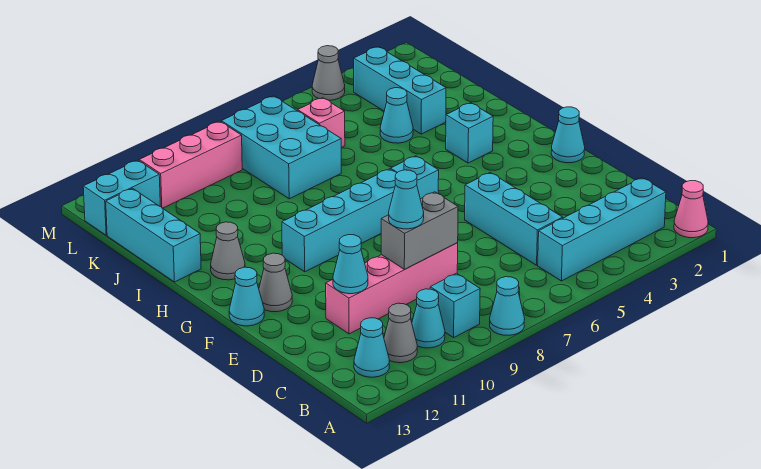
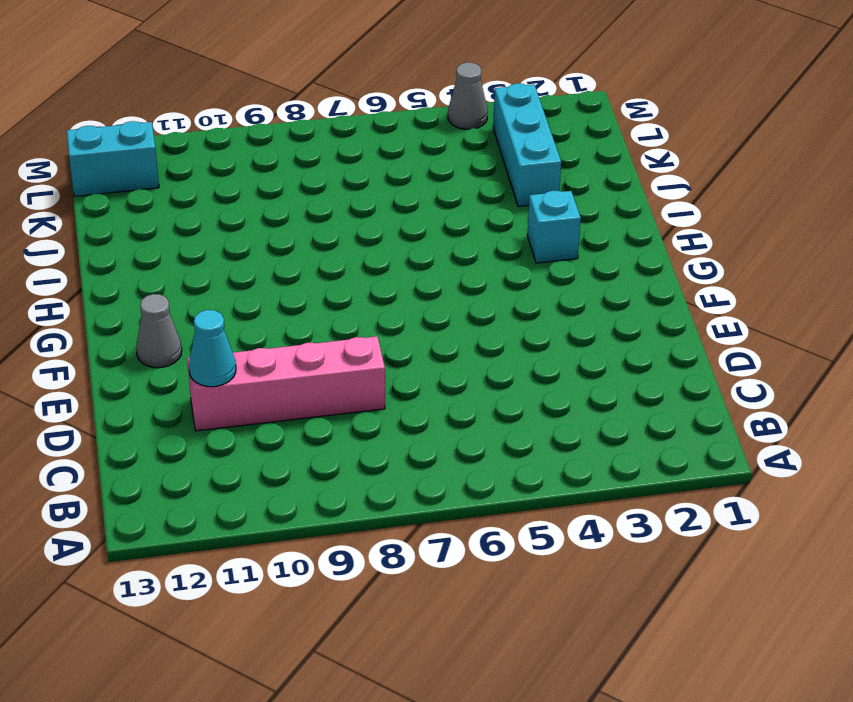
none -> pink 1x1 cone [674,181,708,238]
none -> cyan 1x1 cone [490,277,525,335]
none -> cyan 1x4 brick [538,178,666,281]

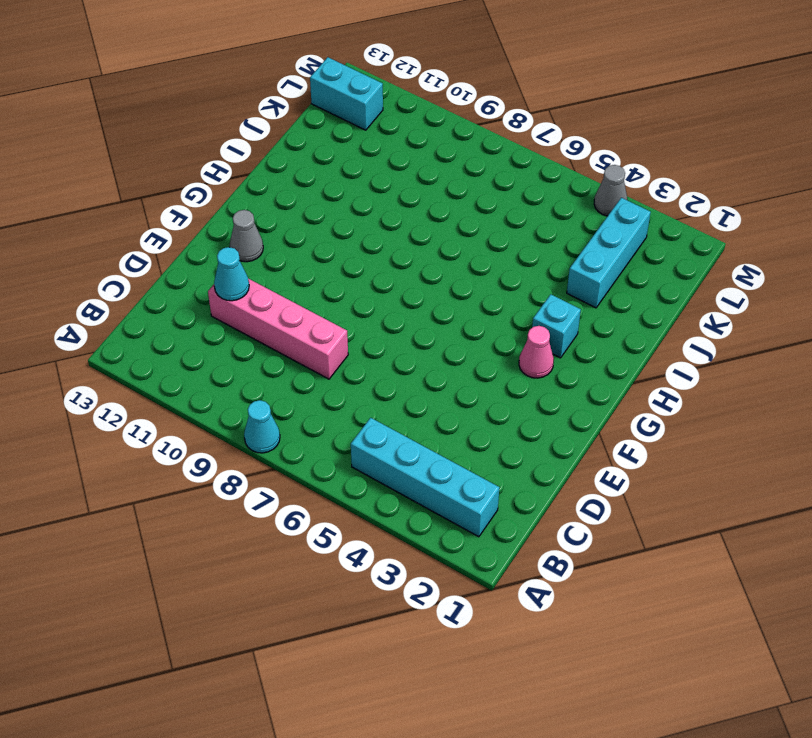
pink 1x1 cone [519,326,554,378] -> pink 1x1 cone moved to [674,181,708,238]
none -> cyan 1x1 brick [430,273,480,338]
none -> cyan 1x1 cone [412,289,445,348]
none -> grey 1x1 cone [384,303,417,363]

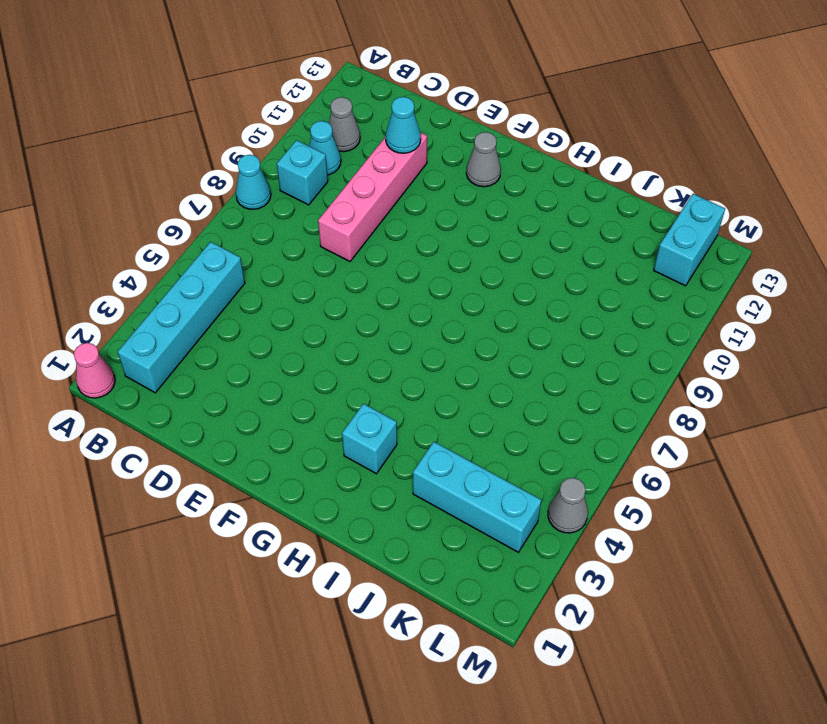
none -> cyan 1x1 cone [354,318,389,377]
none -> cyan 1x3 brick [465,172,563,265]
none -> cyan 1x1 cone [551,107,585,163]

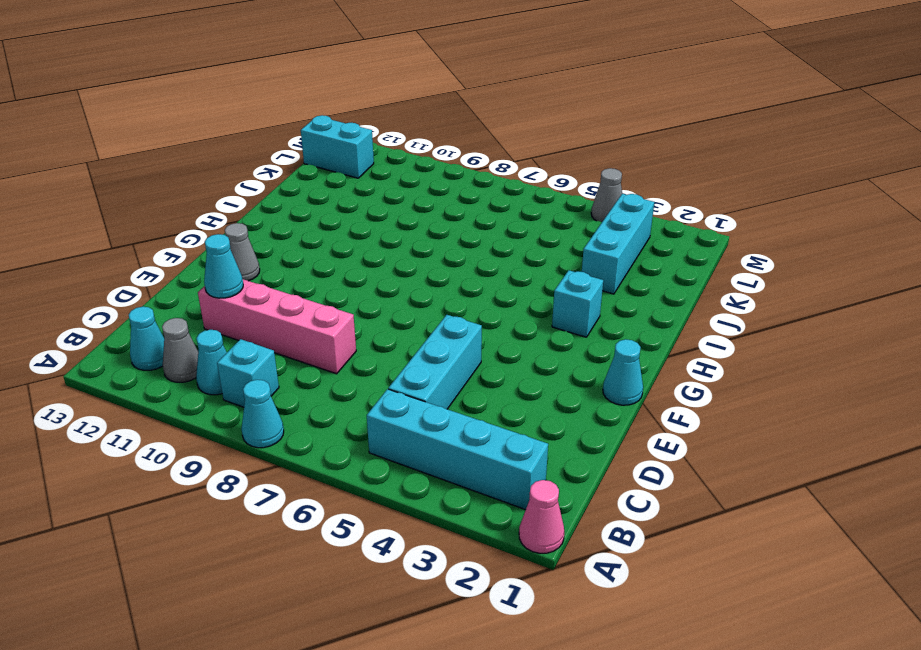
none -> cyan 1x1 cone [229,267,264,326]
none -> cyan 1x1 brick [391,156,439,199]
none -> cyan 1x4 brick [282,169,396,272]

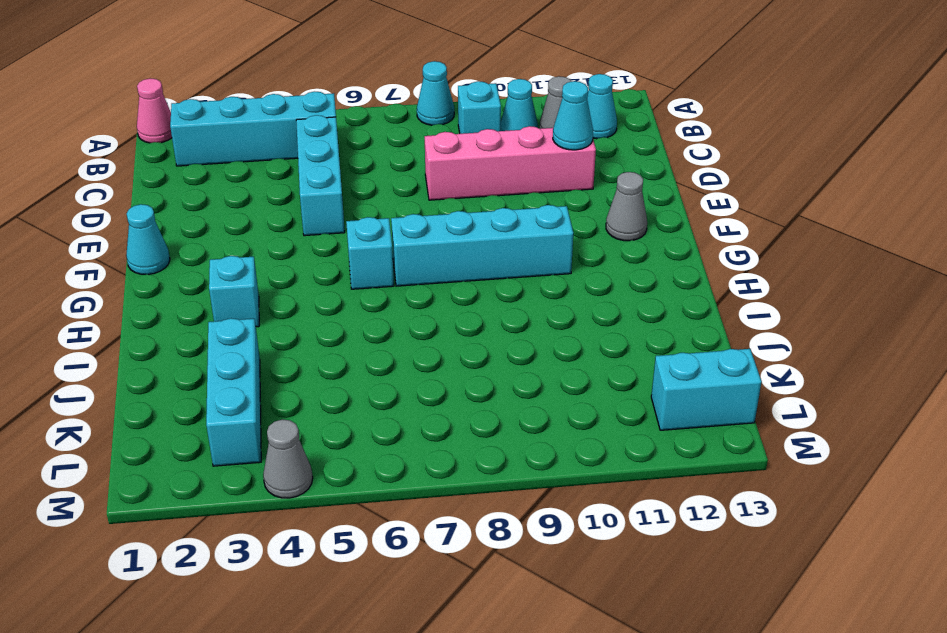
none -> cyan 1x1 cone [229,267,264,326]
none -> grey 1x1 cone [211,222,245,280]
none -> cyan 1x3 brick [106,188,201,282]

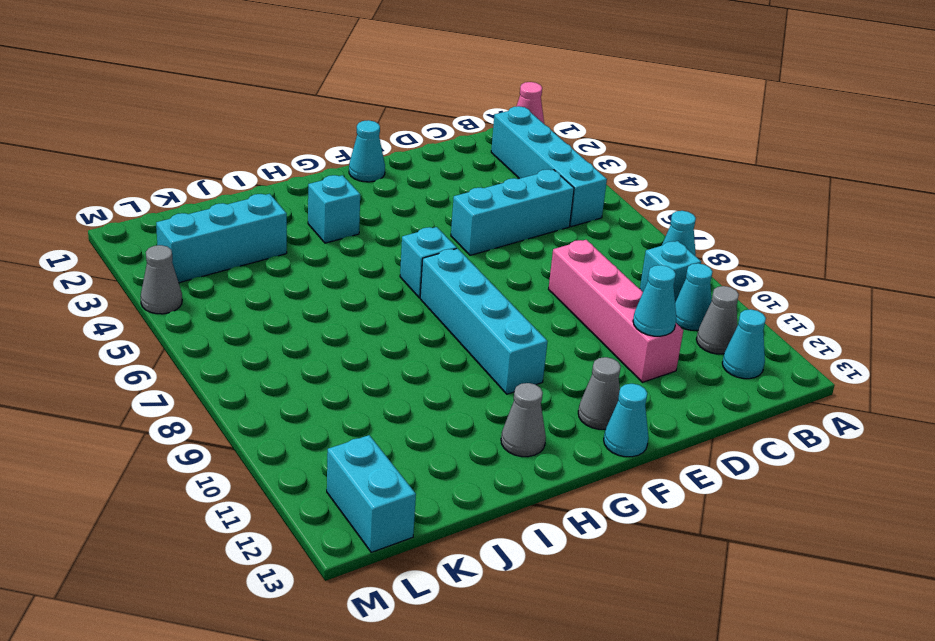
none -> cyan 1x3 brick [106,188,201,282]
none -> cyan 1x1 cone [380,88,413,143]
none -> cyan 2x3 brick [221,96,341,199]

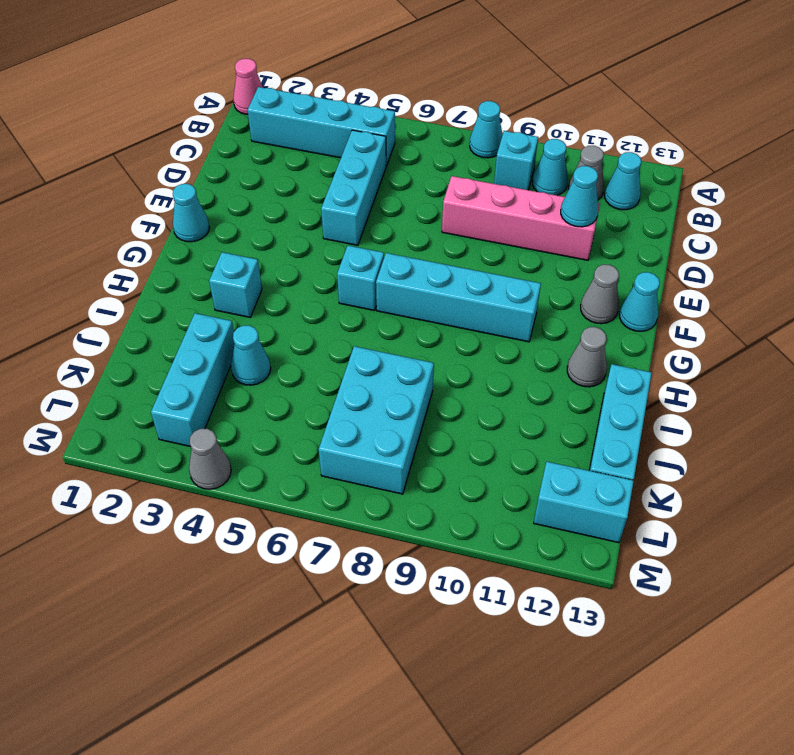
none -> pink 1x1 brick [298,98,345,148]
none -> pink 1x3 brick [139,122,242,208]
none -> grey 1x2 brick [381,192,458,269]

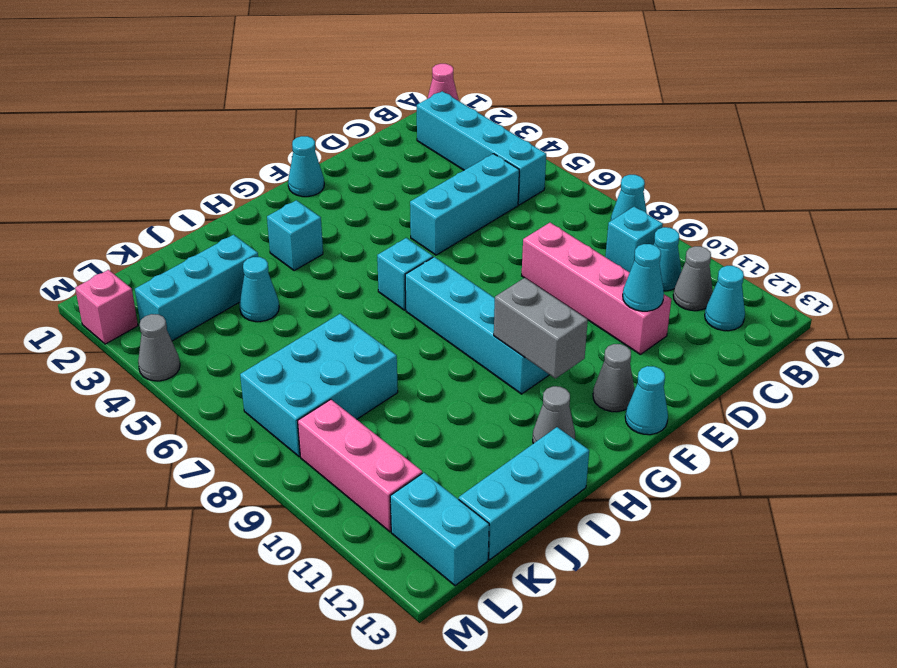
grey 1x2 brick [494,278,588,378] -> grey 1x2 brick moved to [381,192,458,269]
pink 1x1 brick [75,270,138,344] -> pink 1x1 brick moved to [298,98,345,148]
none -> cyan 1x1 cone [389,170,424,229]

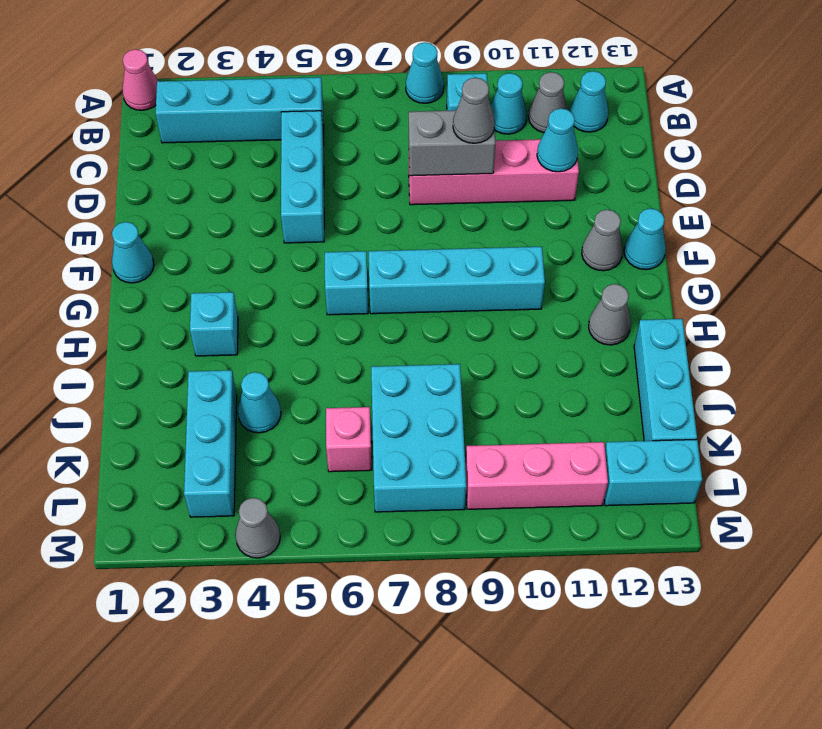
grey 1x1 cone [453,78,495,143] -> cyan 1x1 cone [389,170,424,229]

